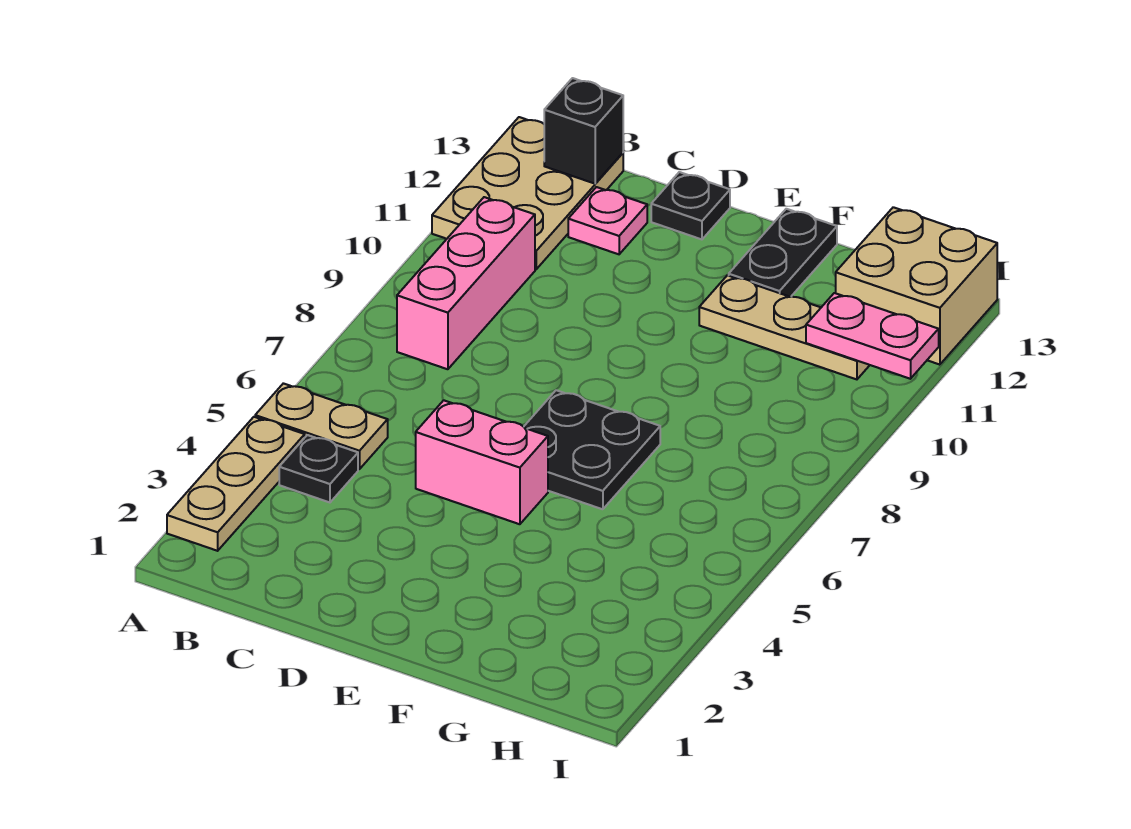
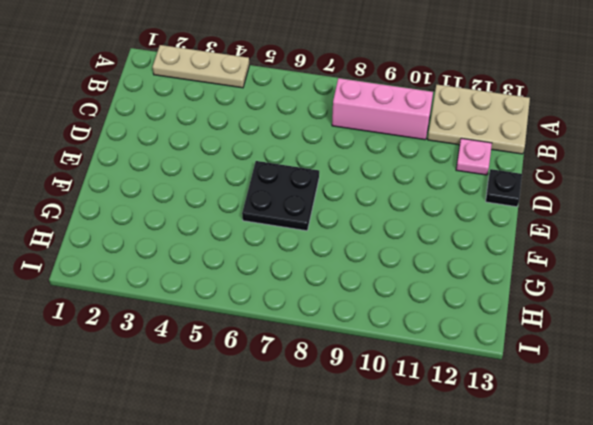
none -> tan 1x2 plate [255,383,388,469]
none -> black 1x1 plate [279,435,358,502]
none -> pink 1x2 brick [416,400,548,524]

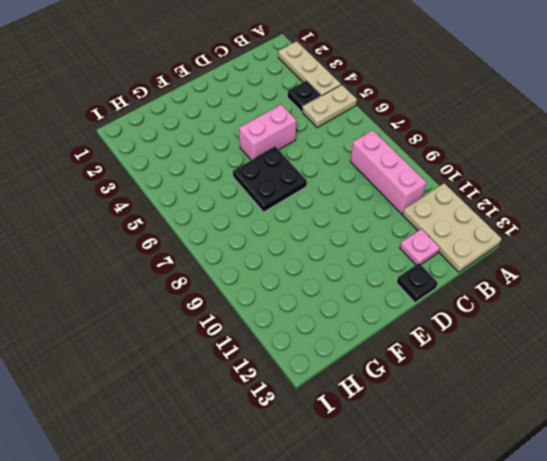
none -> tan 1x3 plate [699,275,870,379]
none -> black 1x2 plate [729,209,837,297]
none -> tan 2x2 brick [836,207,997,365]

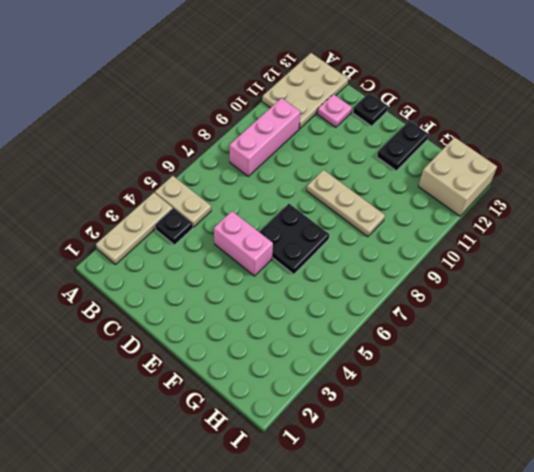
tan 1x3 plate [307,170,385,237] -> tan 1x3 plate moved to [699,275,870,379]
none -> black 1x1 brick [544,78,623,184]
none -> pink 1x2 plate [806,293,939,379]

